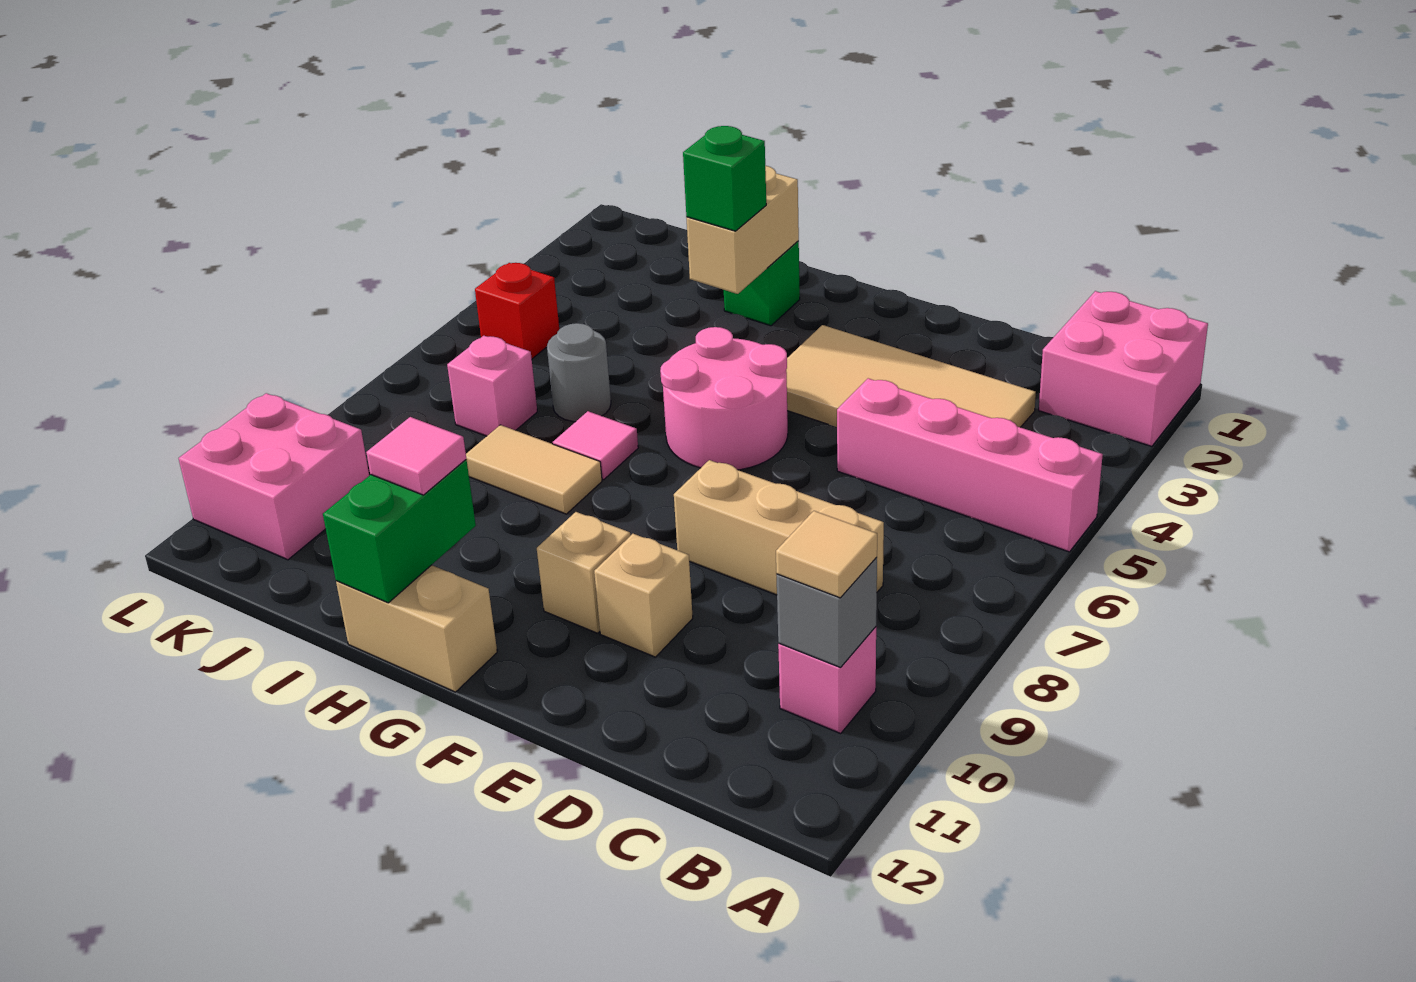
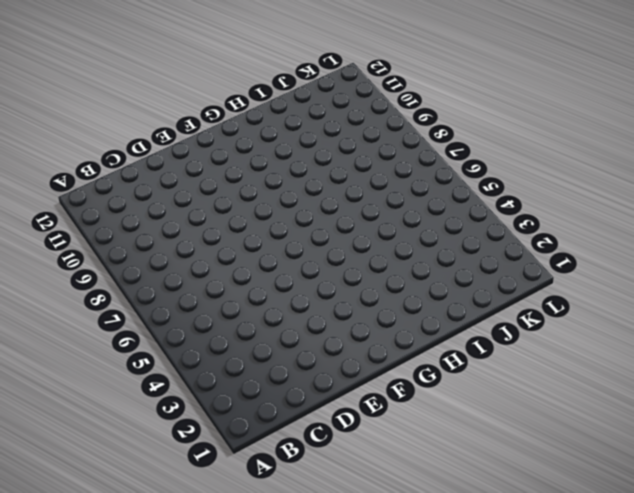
none -> pink 2x2 brick [1039,291,1208,446]
none -> pink 1x4 brick [837,378,1103,552]
none -> pink 1x1 brick [778,627,876,733]

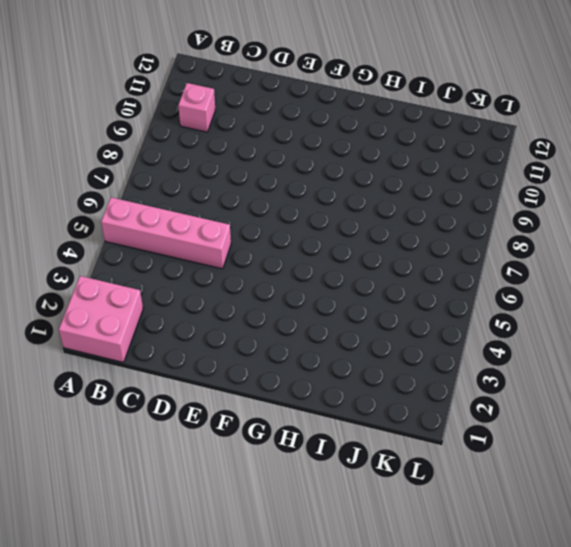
none -> tan 2x4 tile [786,325,1036,427]
none -> tan 1x3 brick [674,460,884,595]
none -> tan 1x1 brick [594,534,693,657]

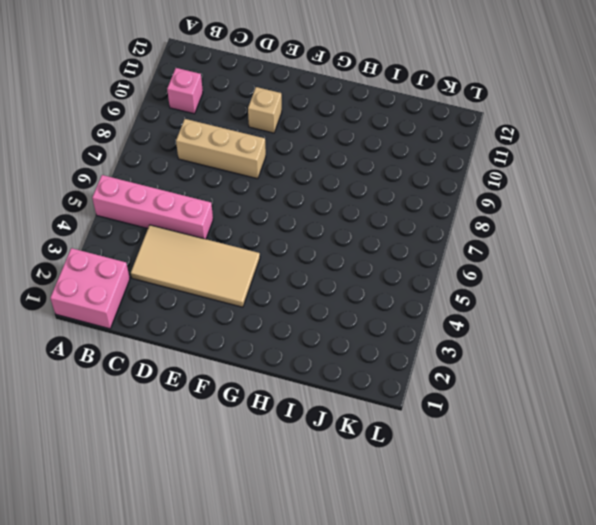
none -> pink 2x2 round brick [660,327,788,470]
none -> tan 1x1 brick [537,512,630,633]
none -> tan 1x2 brick [336,565,497,692]

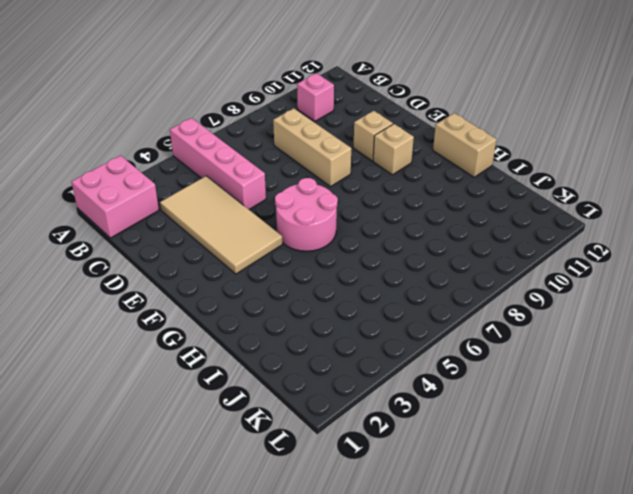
none -> green 1x1 brick [724,241,800,326]
none -> pink 1x1 tile [553,411,638,480]
none -> tan 1x2 tile [466,425,602,514]

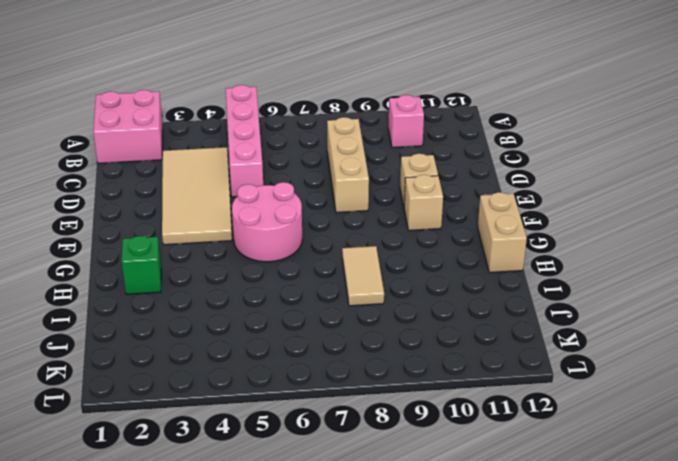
none -> pink 1x1 tile [553,411,638,480]
none -> grey 1x1 round brick [547,323,611,422]
none -> pink 1x1 brick [447,336,537,436]

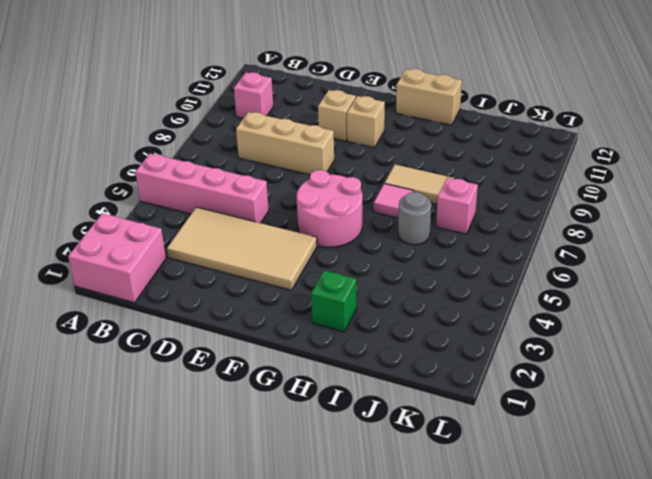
none -> red 1x1 brick [475,263,559,359]
none -> pink 2x2 brick [179,393,369,560]
none -> grey 1x1 brick [777,557,877,668]

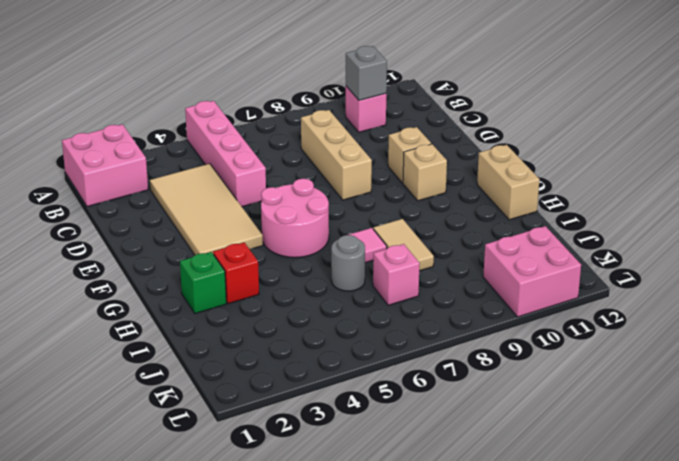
red 1x1 brick [213,243,259,304] -> red 1x1 brick moved to [475,263,559,359]
none -> tan 1x2 brick [687,166,799,294]
none -> green 1x2 brick [323,460,476,603]
none -> tan 1x1 tile [776,511,877,598]

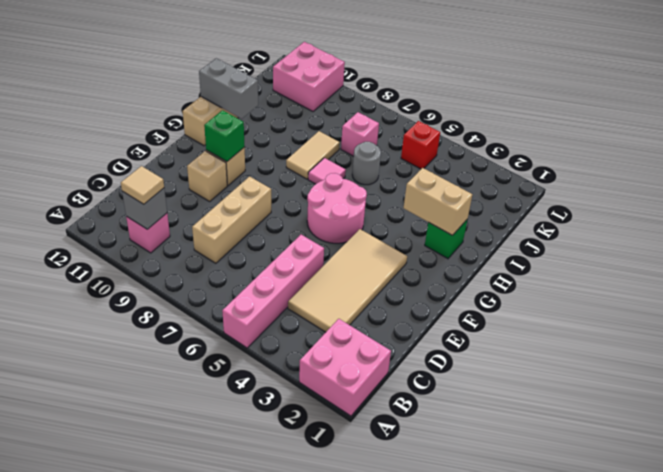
green 1x1 brick [204,110,245,162] -> green 1x1 brick moved to [683,126,766,231]
grey 1x2 brick [199,58,258,119] -> green 1x2 brick [323,460,476,603]
none -> pink 1x1 tile [366,417,466,495]

